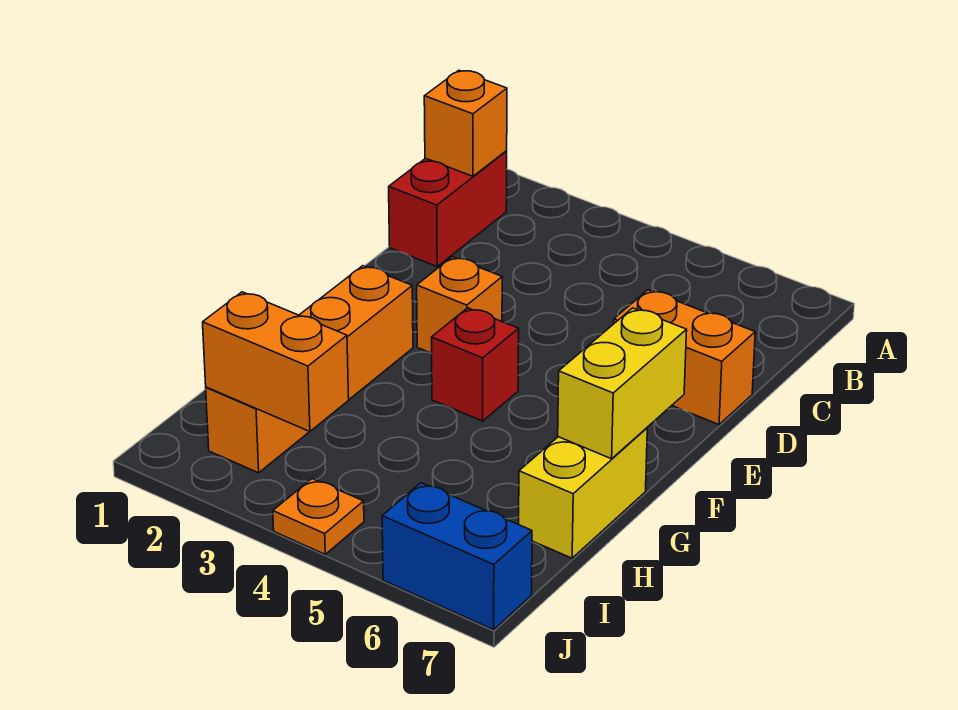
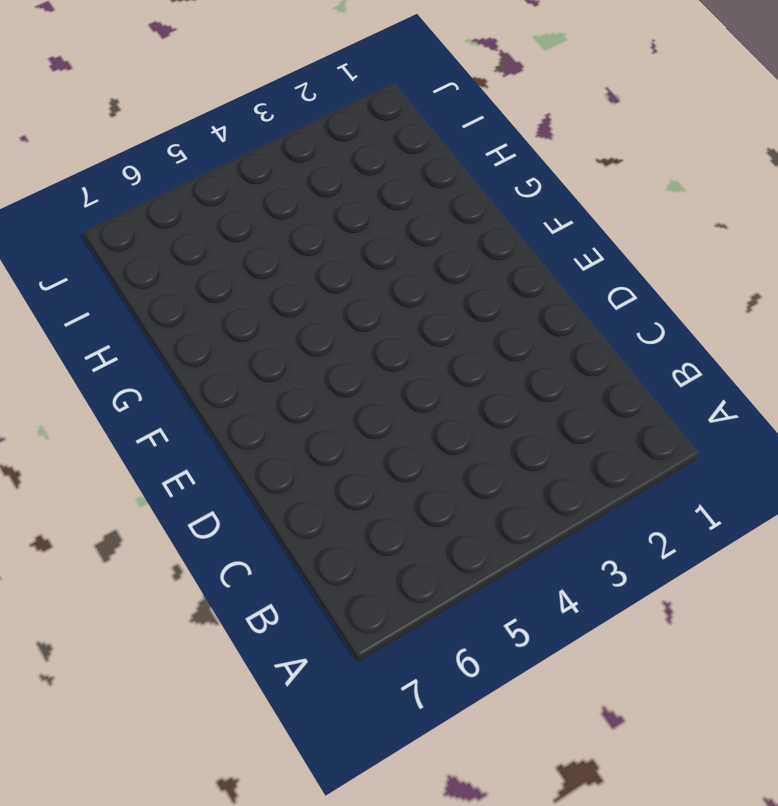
none -> red 1x2 brick [389,151,507,266]
none -> orange 1x2 brick [614,290,755,425]

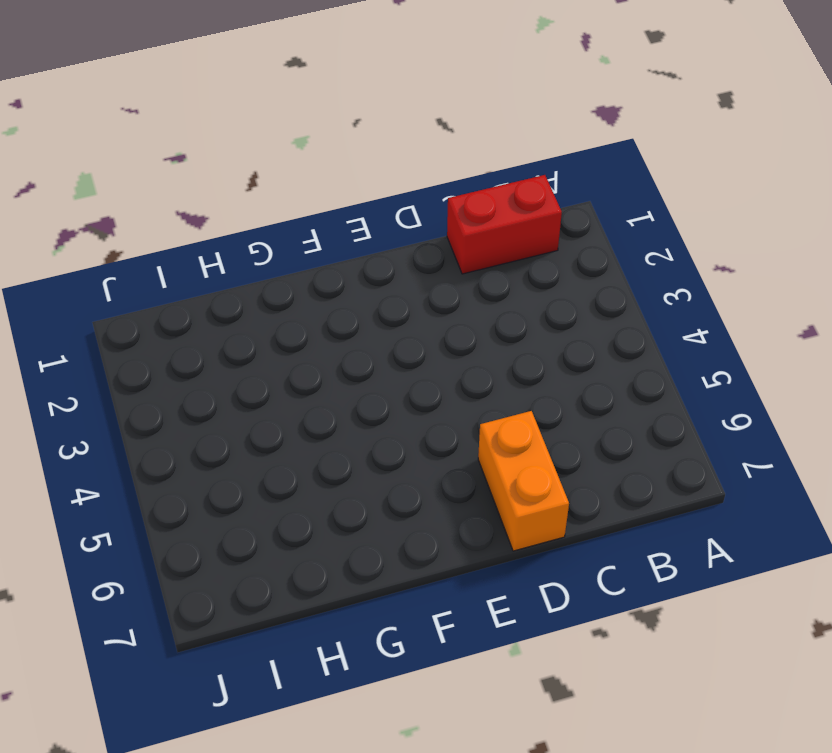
none -> orange 1x1 brick [417,257,502,353]
none -> orange 1x4 brick [206,266,413,473]

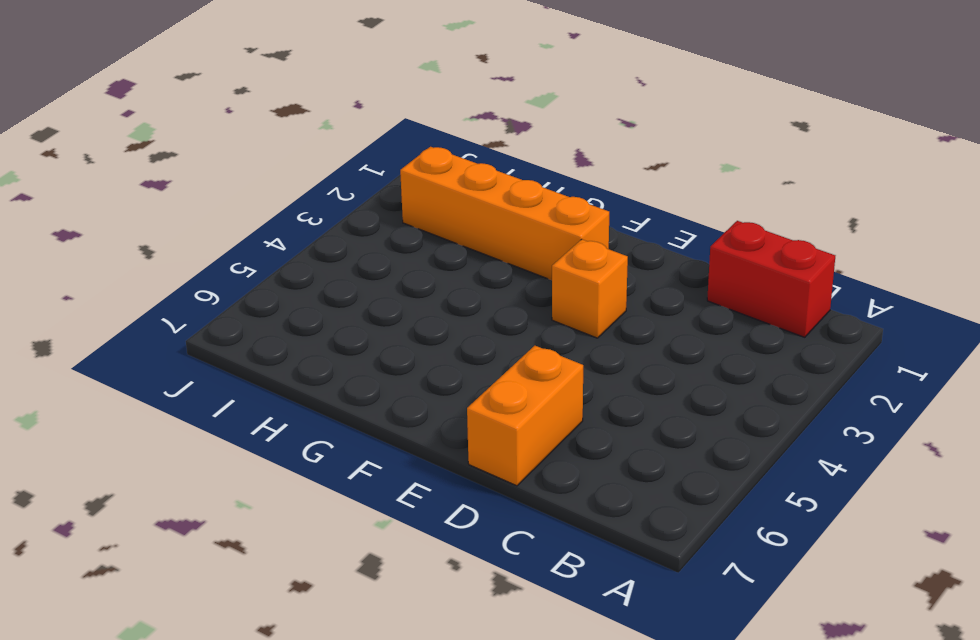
none -> red 1x1 brick [432,308,519,421]
none -> yellow 1x2 brick [519,428,647,558]

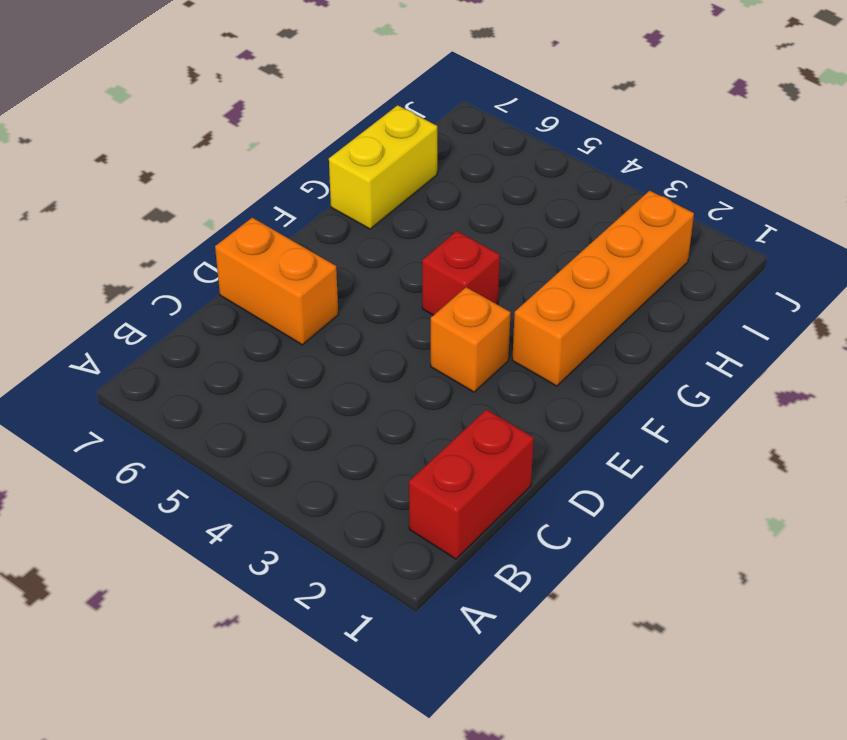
none -> orange 1x1 plate [273,479,364,554]
none -> blue 1x2 brick [382,483,532,630]

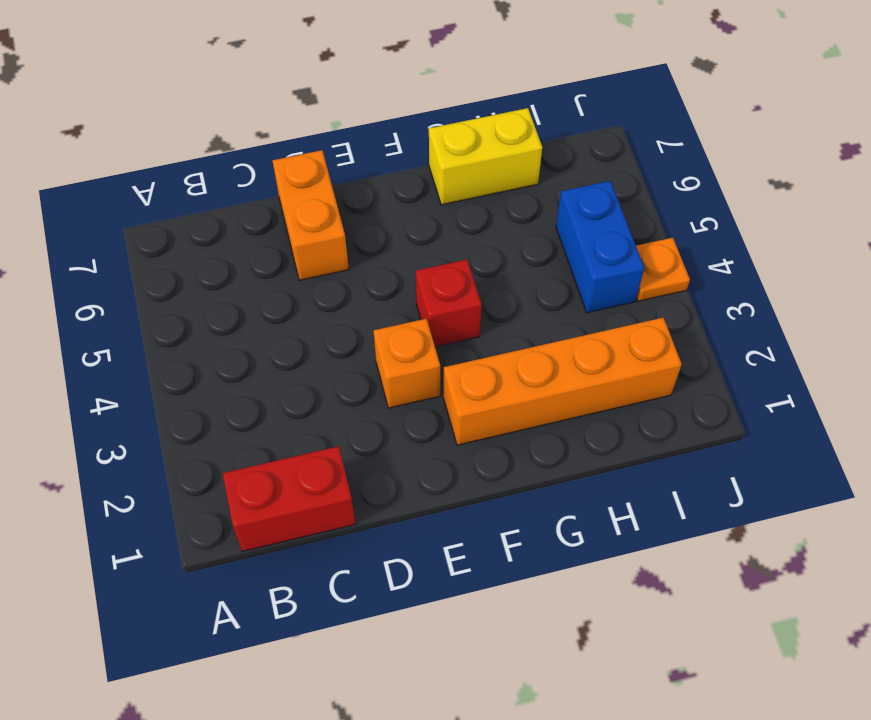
blue 1x2 brick [556,181,644,313] -> blue 1x2 brick moved to [382,483,532,630]
none -> orange 1x1 brick [424,70,507,176]
none -> yellow 1x2 brick [558,308,687,459]

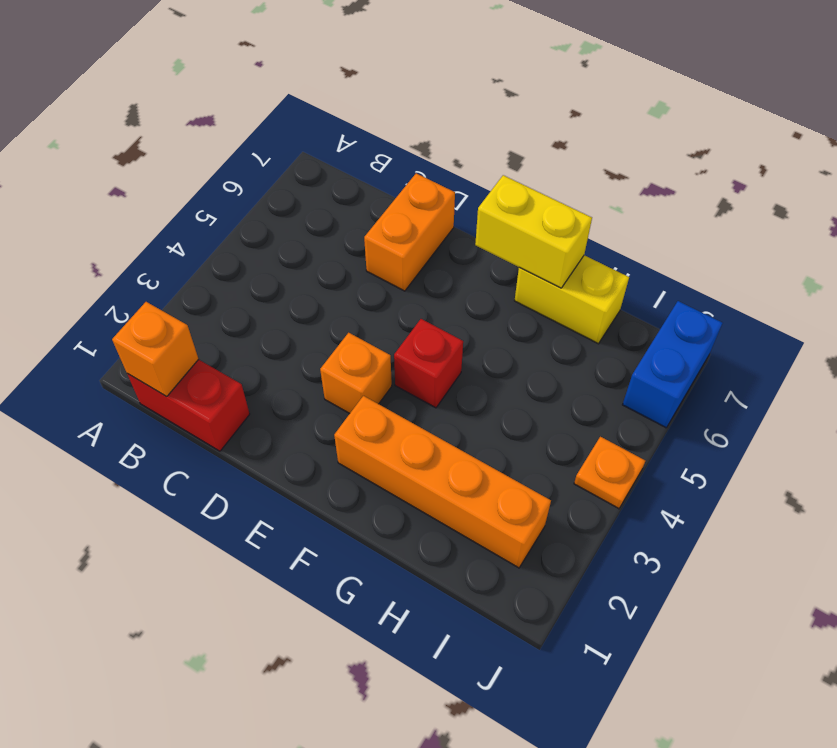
none -> orange 1x2 brick [203,292,349,432]

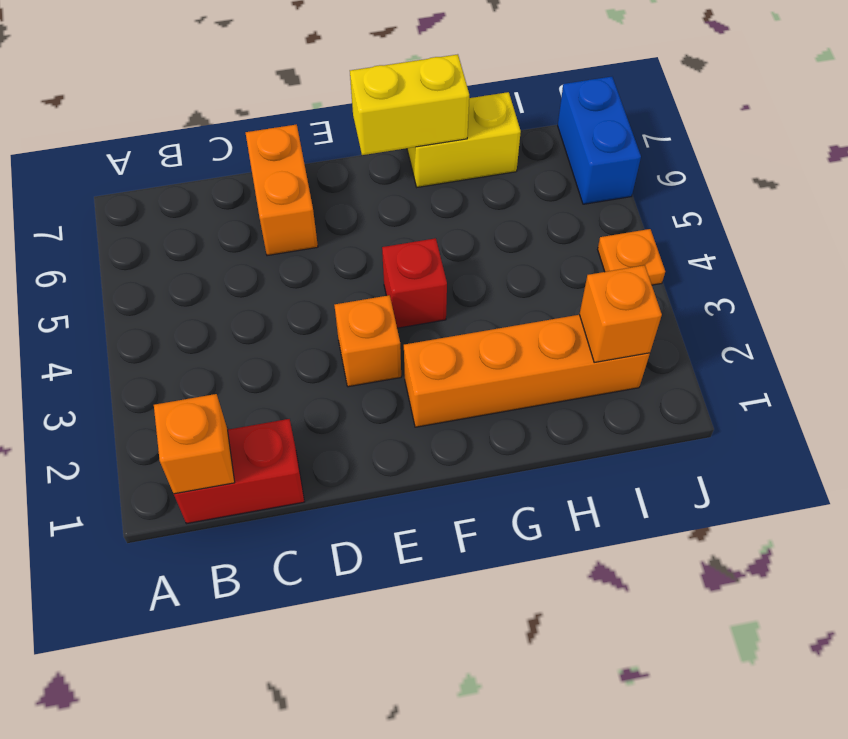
orange 1x1 brick [579,265,662,362] -> orange 1x2 brick [203,292,349,432]

